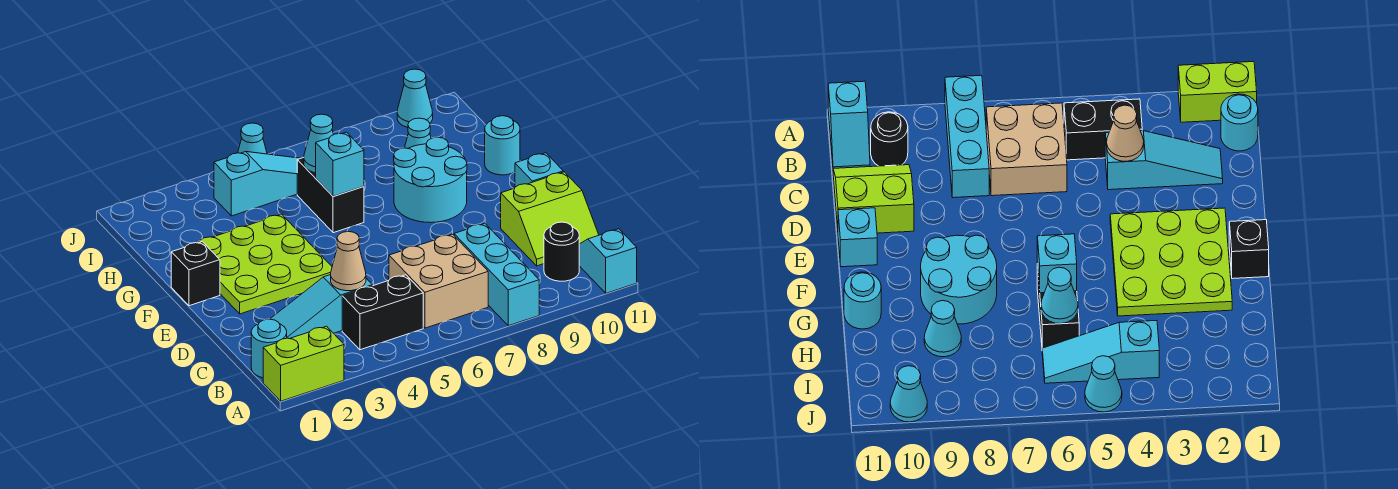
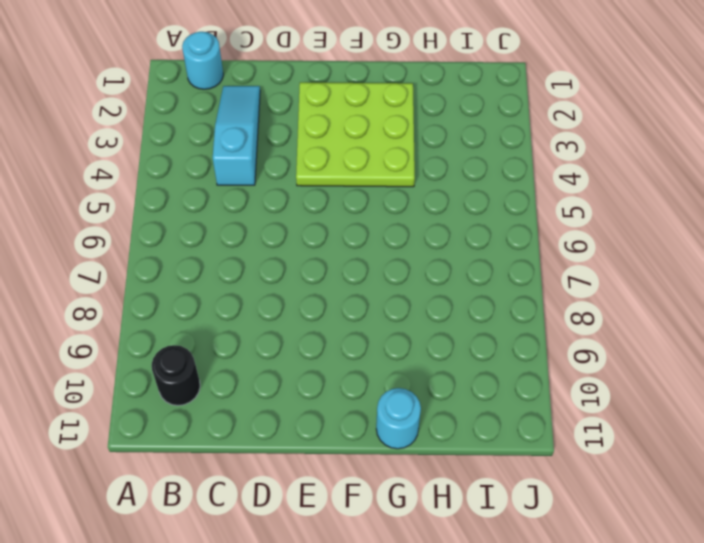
none -> lime 1x2 brick [263,326,344,401]
none -> cyan 1x3 brick [454,223,539,326]
none -> cyan 1x2 slope [579,229,637,293]

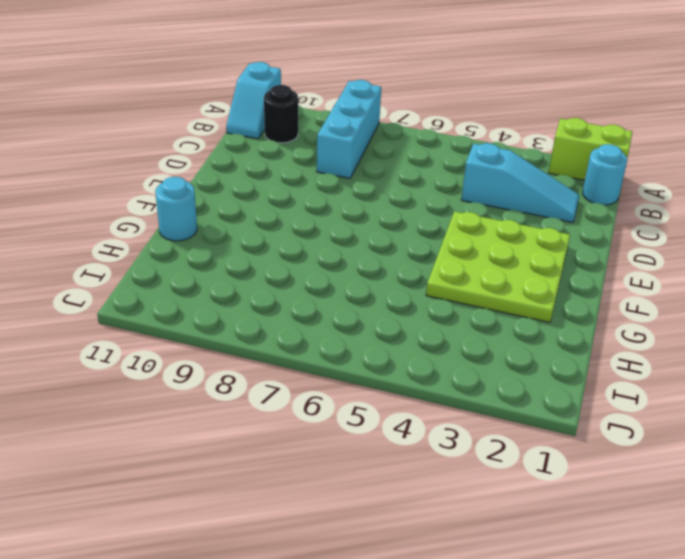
none -> black 1x2 brick [342,275,423,350]
none -> tan 2x2 brick [389,234,488,328]
none -> lime 2x2 slope [501,172,599,266]

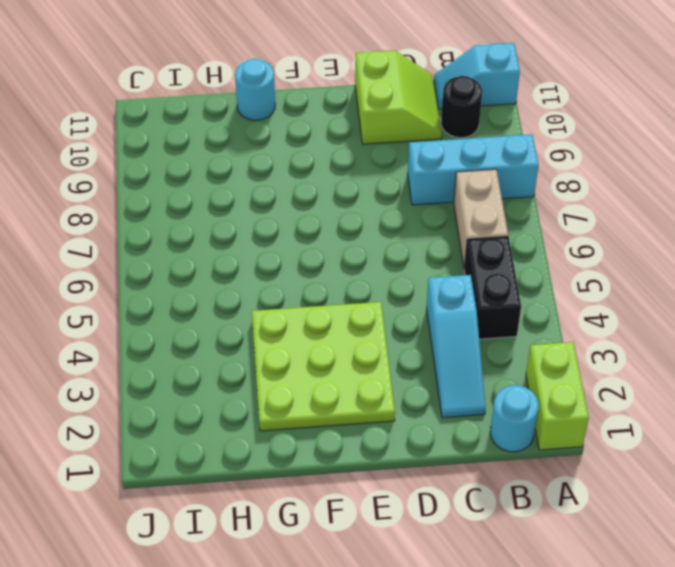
tan 1x2 brick [454,169,508,268] -> tan 2x2 brick [389,234,488,328]
none -> cyan 1x1 brick [515,153,563,187]
none -> black 1x1 brick [171,242,220,306]
none -> cyan 2x2 round brick [394,137,467,223]

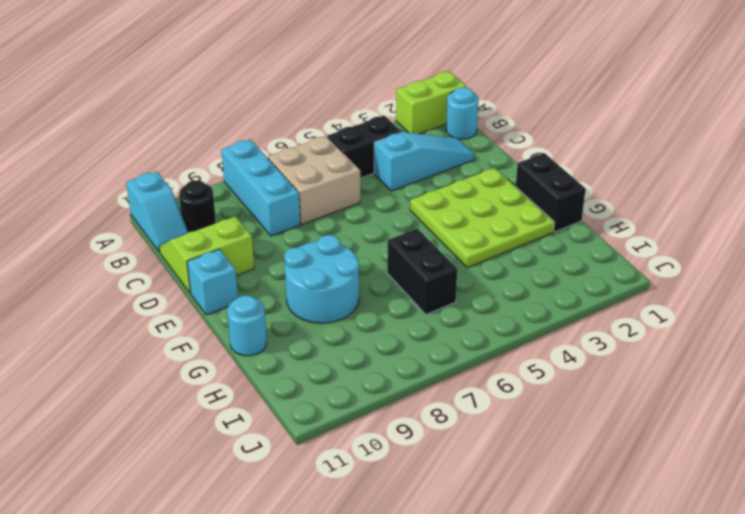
black 1x2 brick [516,153,586,232] -> black 1x1 brick [171,242,220,306]
none -> cyan 1x1 cone [405,118,431,148]
none -> cyan 1x3 slope [214,152,300,216]
none -> cyan 1x1 cone [238,123,267,154]

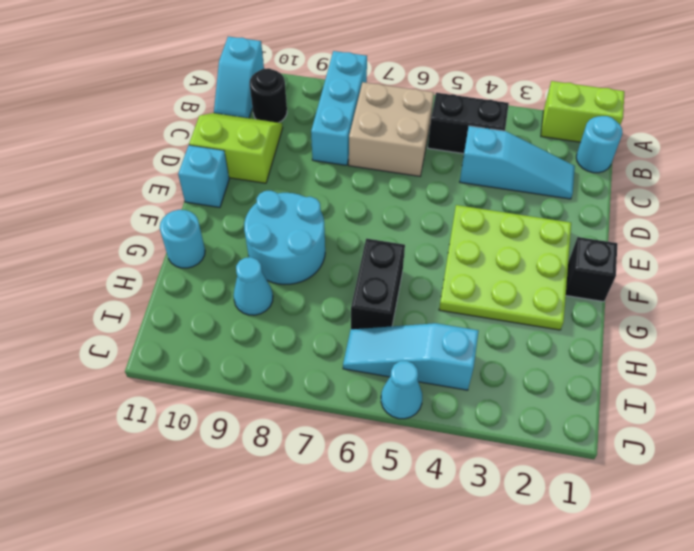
none -> cyan 1x1 cone [397,69,433,128]
none -> tan 1x1 cone [331,231,366,291]
none -> cyan 1x1 brick [316,132,364,197]

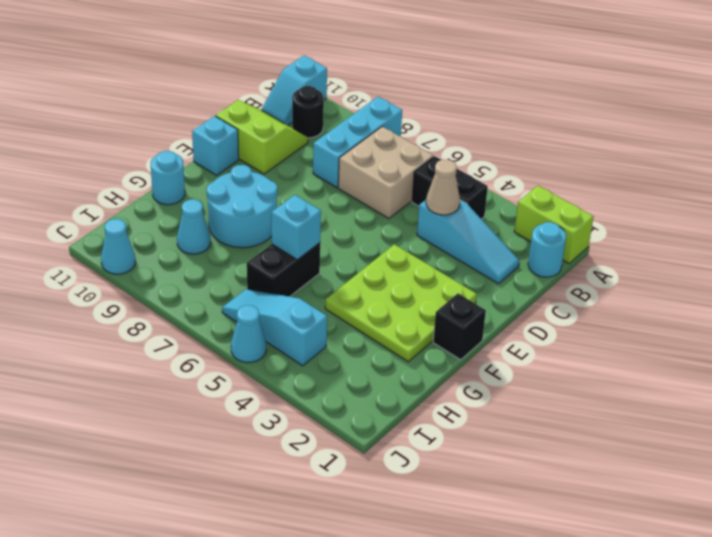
none -> cyan 1x1 cone [304,114,334,173]

